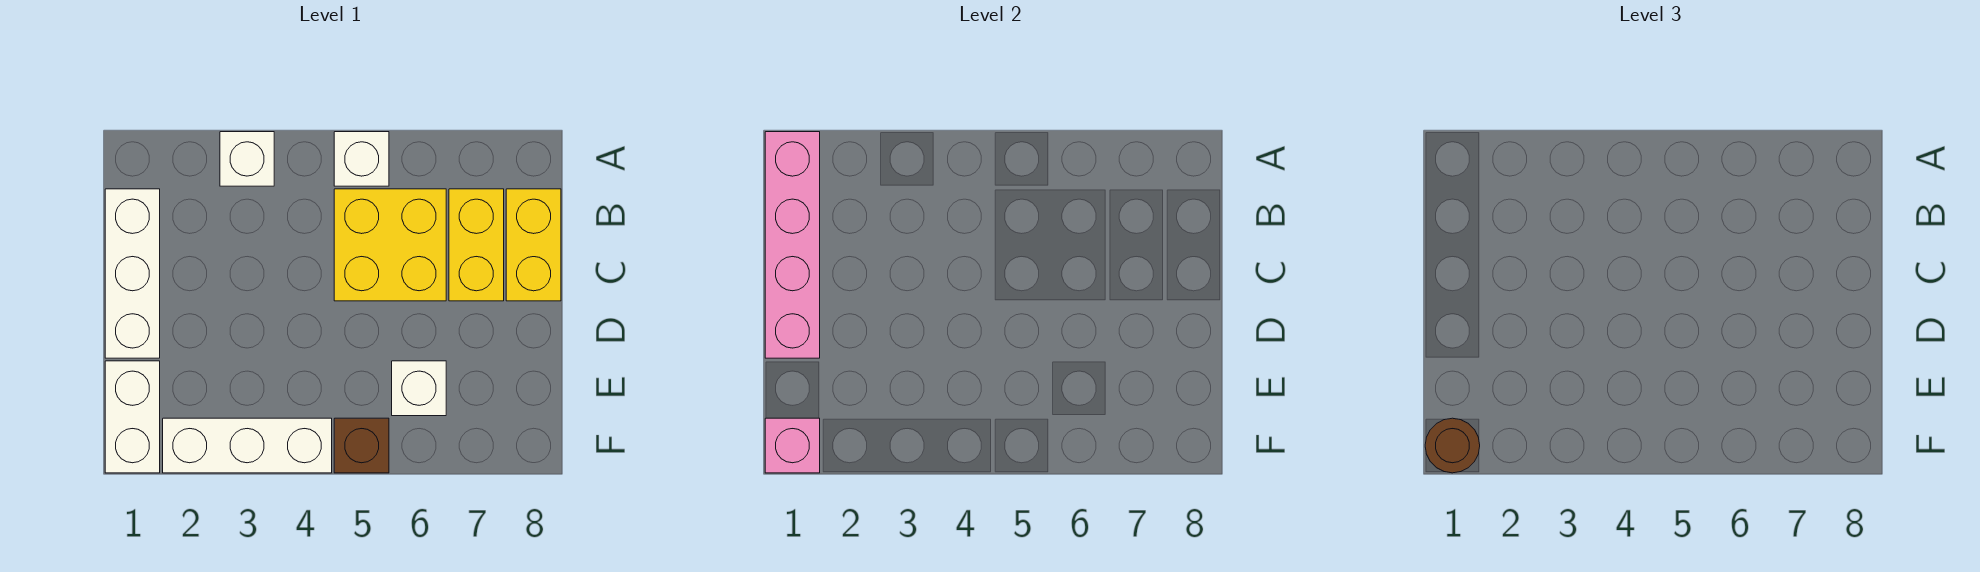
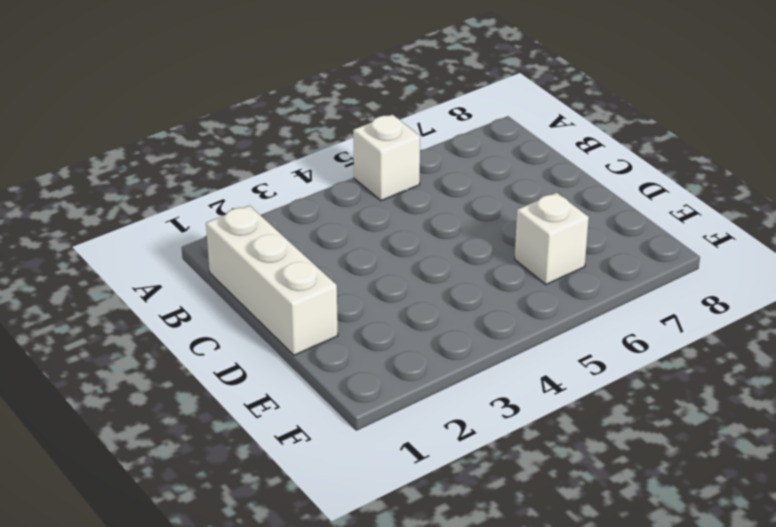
none -> white 1x1 brick [220,132,274,186]
none -> yellow 2x2 brick [334,189,446,301]
none -> yellow 1x2 brick [449,189,504,301]

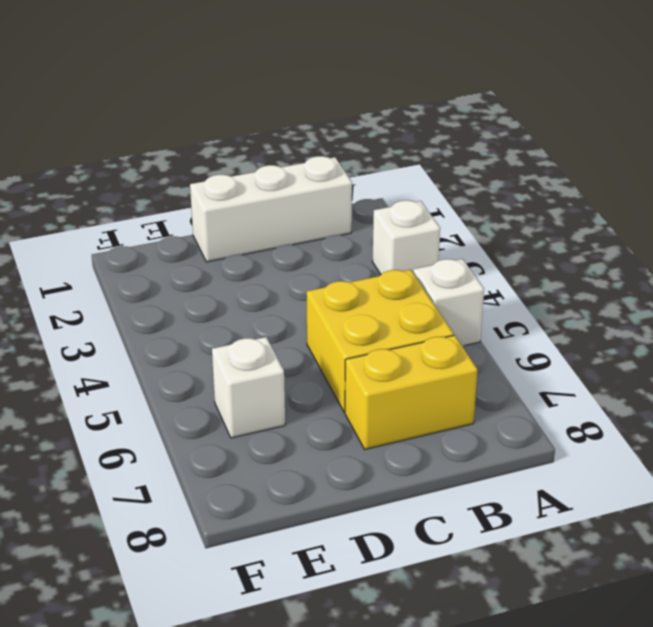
none -> yellow 1x2 brick [506,189,561,301]
none -> white 1x2 brick [105,361,160,473]
none -> white 1x3 brick [163,418,332,473]

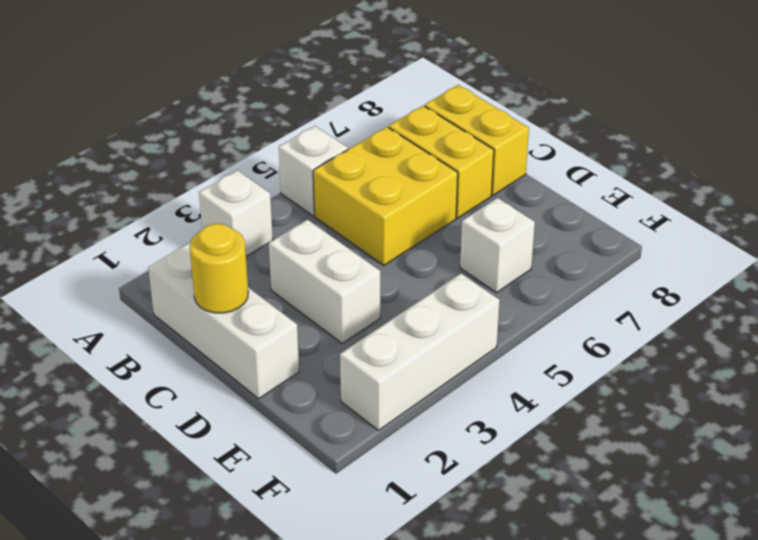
yellow 1x1 round brick [190,224,248,313] -> pink 1x4 brick [765,132,820,358]
white 1x2 brick [269,220,380,343] -> white 1x2 brick moved to [105,361,160,473]
none -> brown 1x1 brick [334,418,389,473]
none -> pink 1x1 brick [765,418,820,473]
none -> brown 1x1 round brick [1425,418,1480,473]

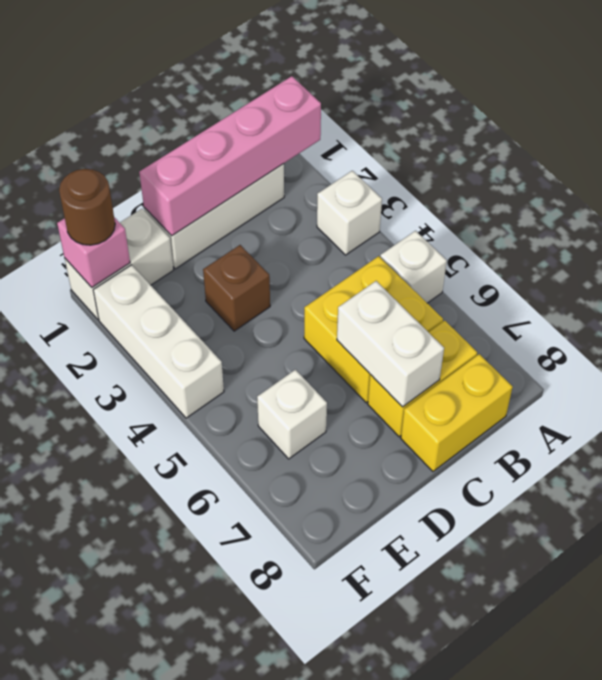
white 1x2 brick [337,281,444,407] -> none
brown 1x1 brick [203,245,270,331] -> brown 1x1 brick moved to [334,418,389,473]

